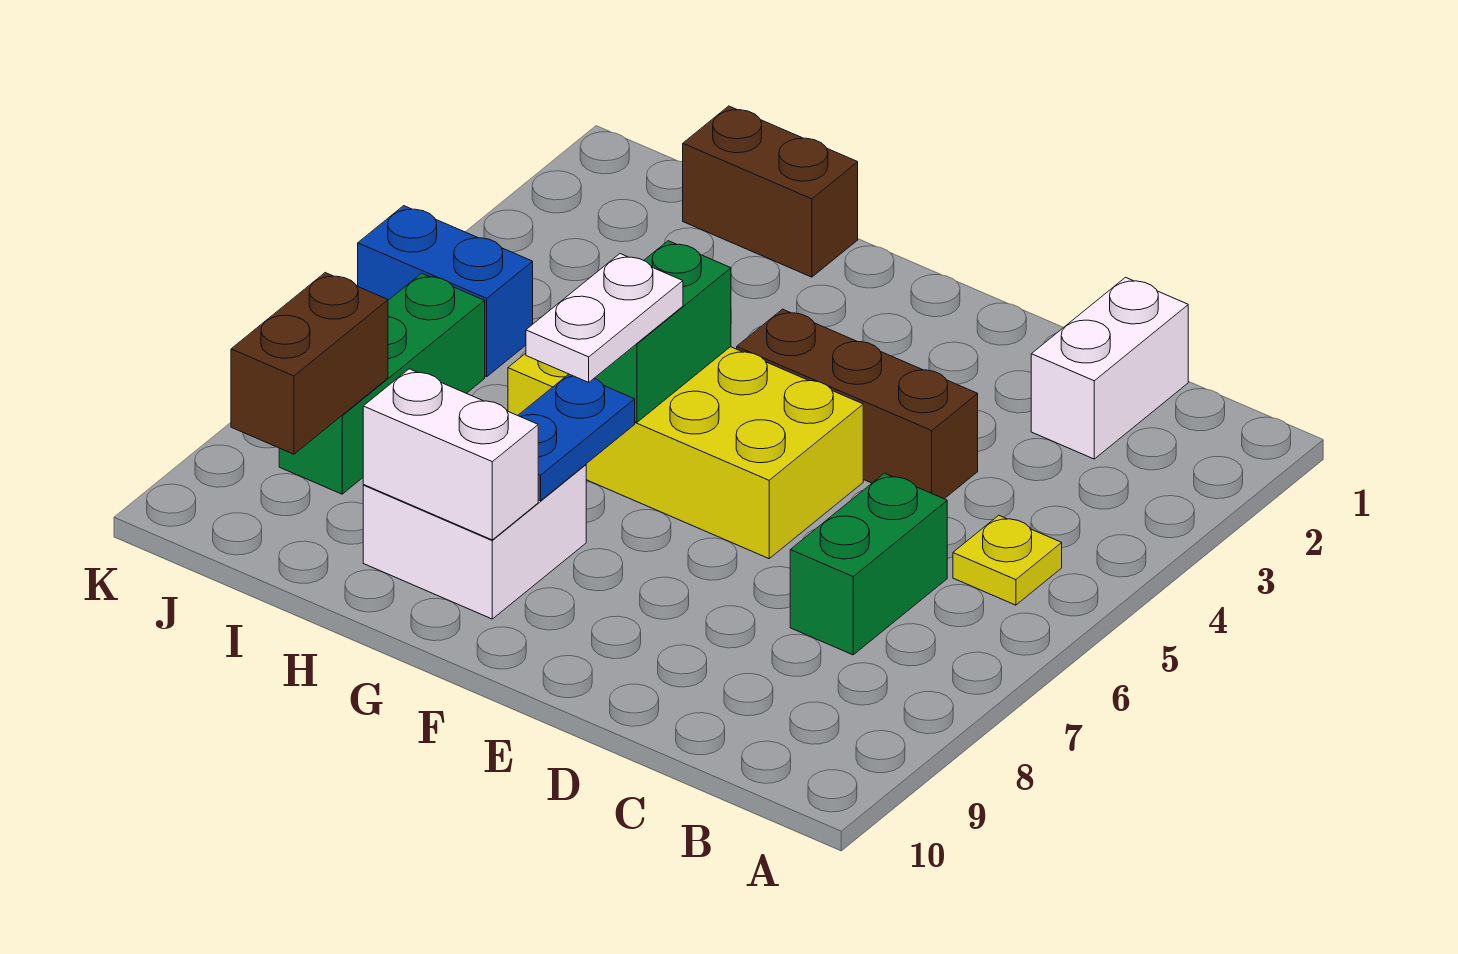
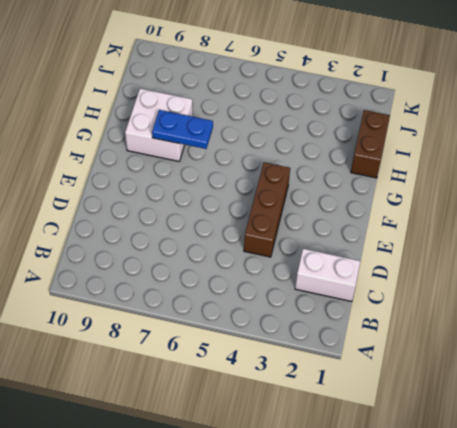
none -> yellow 1x1 plate [953,515,1062,605]
none -> green 1x2 brick [790,473,947,655]
none -> yellow 2x4 brick [508,347,863,559]

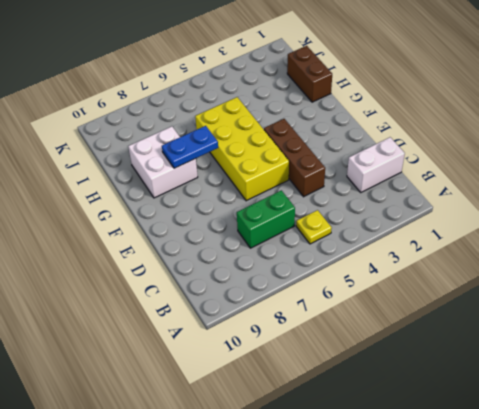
none -> blue 1x2 brick [358,206,533,377]
none -> green 1x3 brick [279,273,485,494]
none -> green 1x2 brick [595,241,731,422]

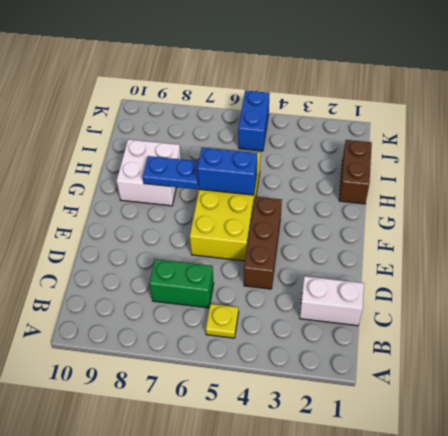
blue 1x2 brick [197,147,257,195] -> green 1x2 brick [595,241,731,422]
none -> green 1x3 brick [279,273,485,494]
none -> white 1x2 brick [363,369,538,540]
none -> brown 1x2 brick [231,273,388,454]

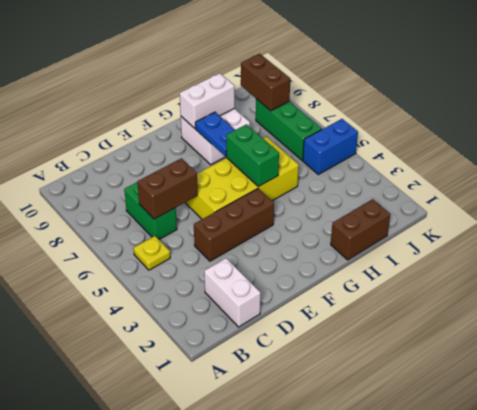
brown 1x2 brick [137,158,198,219] -> none
none -> white 1x2 plate [526,254,683,382]

